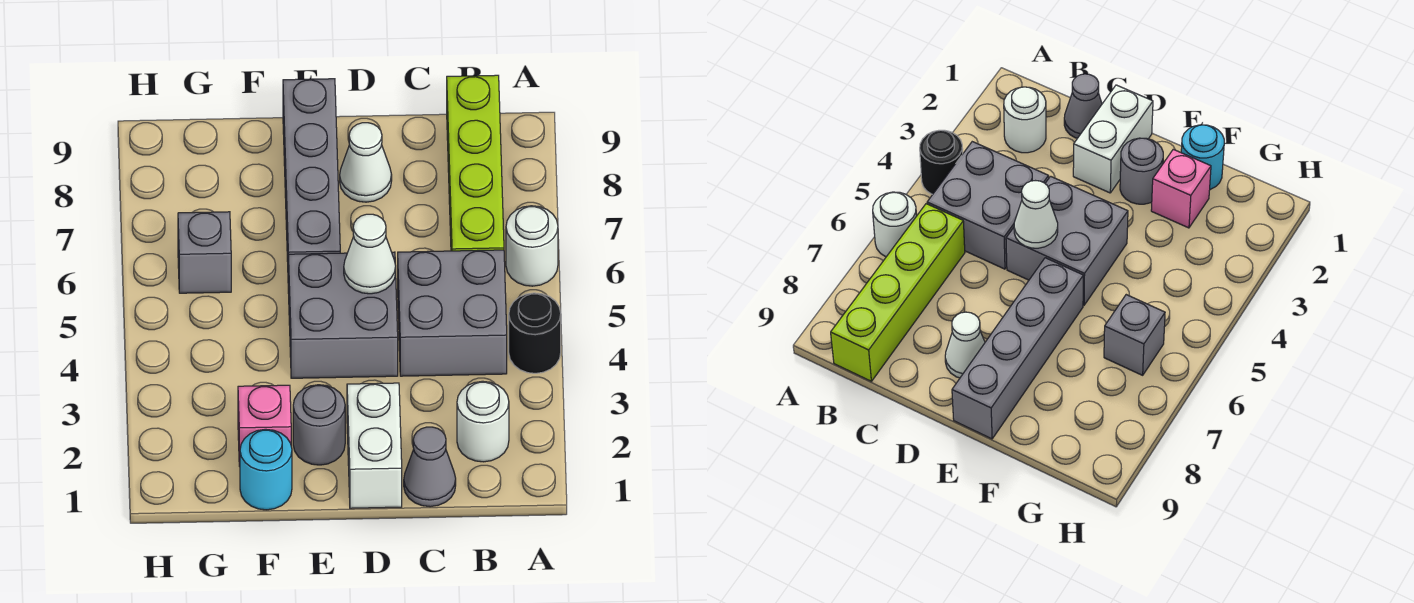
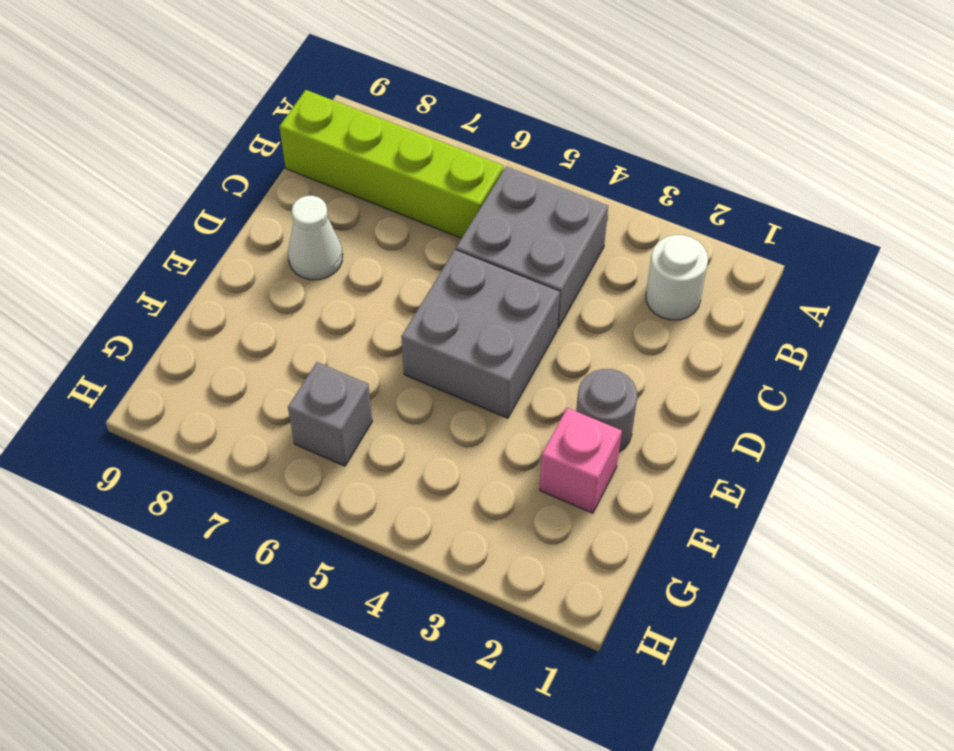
none -> black 1x1 round brick [509,293,561,373]
none -> white 1x1 round brick [506,206,558,286]
none -> grey 1x1 cone [404,427,456,507]

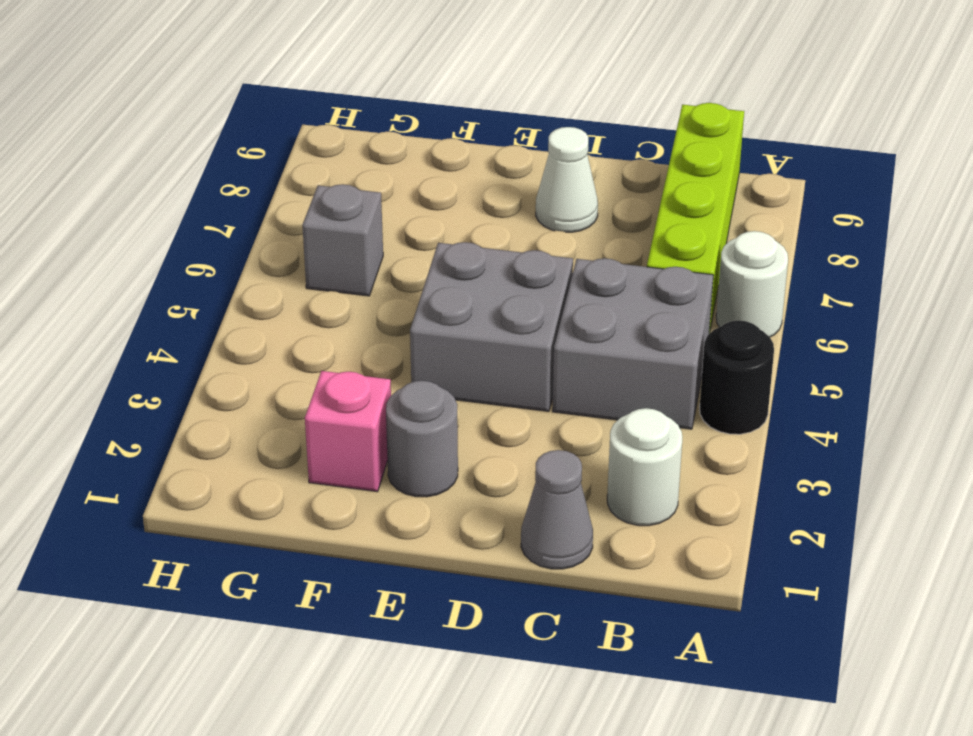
none -> white 1x2 brick [347,383,402,508]
none -> grey 1x4 brick [283,79,340,262]
none -> cyan 1x1 round brick [240,429,292,510]

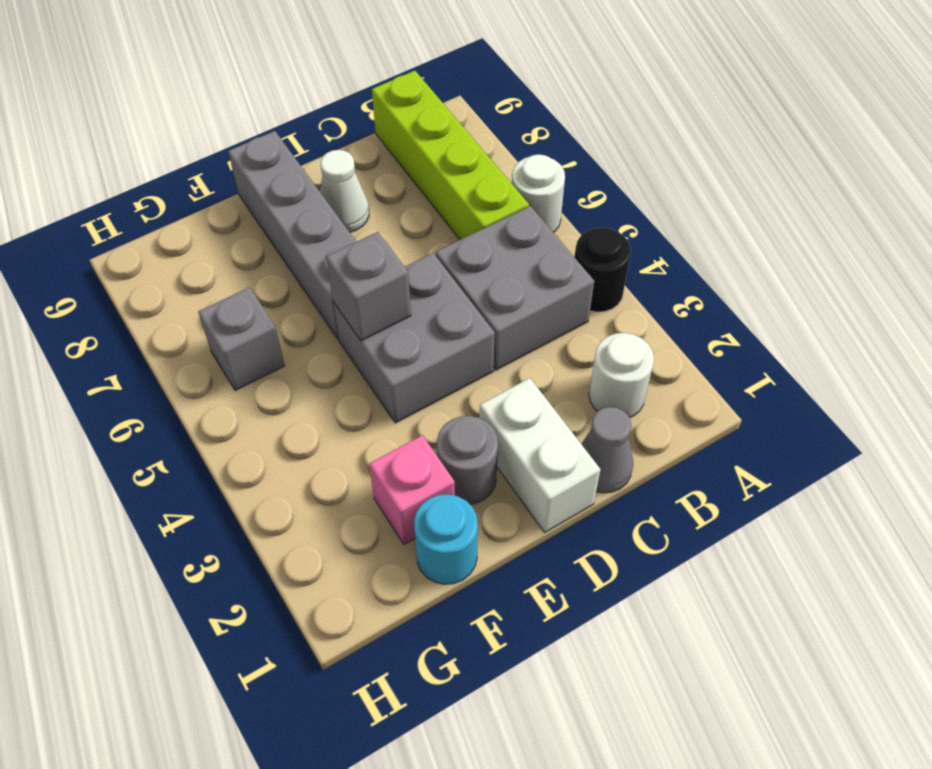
grey 1x1 brick [326,232,411,341] -> none
none -> white 1x1 cone [344,214,396,294]

